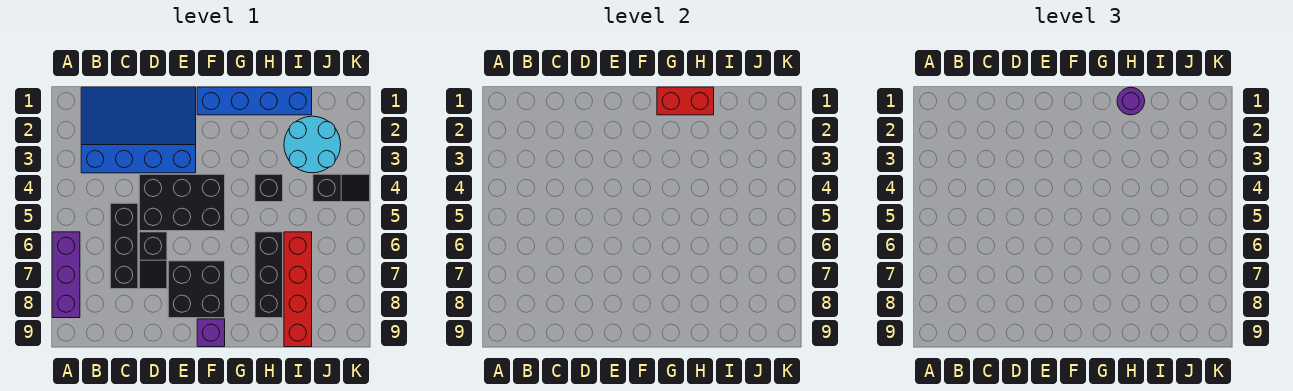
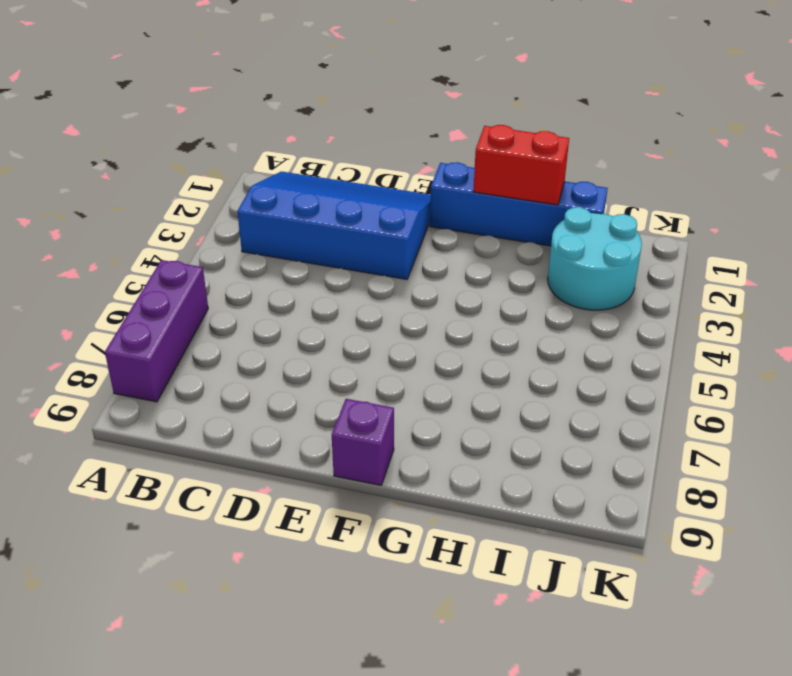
none -> black 1x3 brick [110,203,138,289]
none -> black 2x3 brick [139,174,225,231]
none -> black 1x2 slope [139,232,167,289]

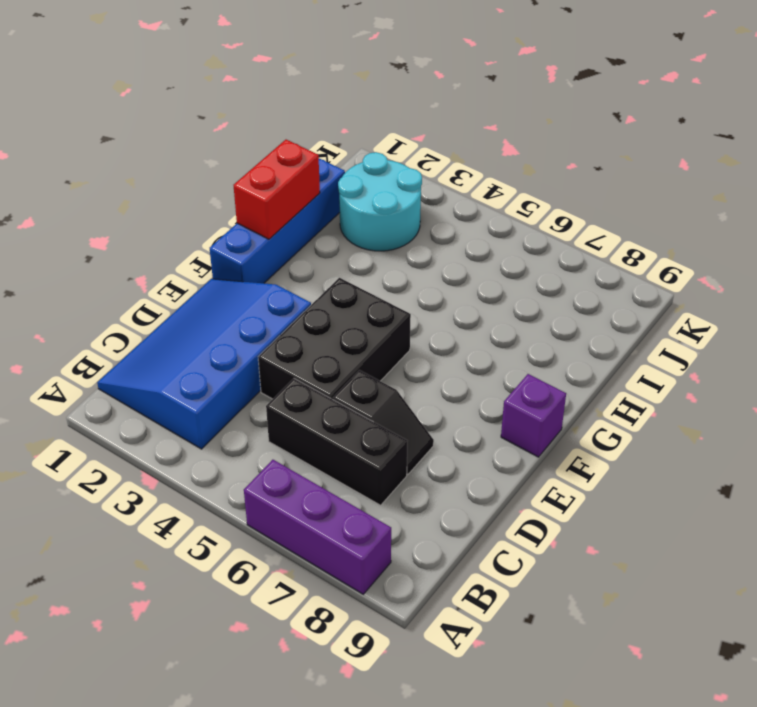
none -> black 2x2 brick [168,261,225,318]
none -> black 1x1 brick [255,174,283,202]
none -> black 1x3 brick [255,232,283,318]

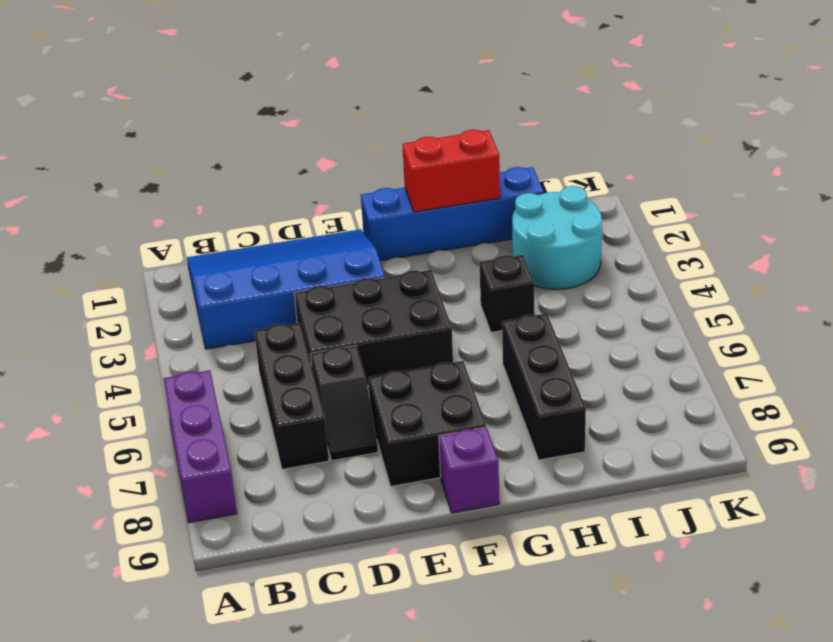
none -> red 1x4 brick [284,232,312,347]
none -> black 1x2 slope [313,174,370,202]
none -> purple 1x1 round brick [1117,87,1145,115]

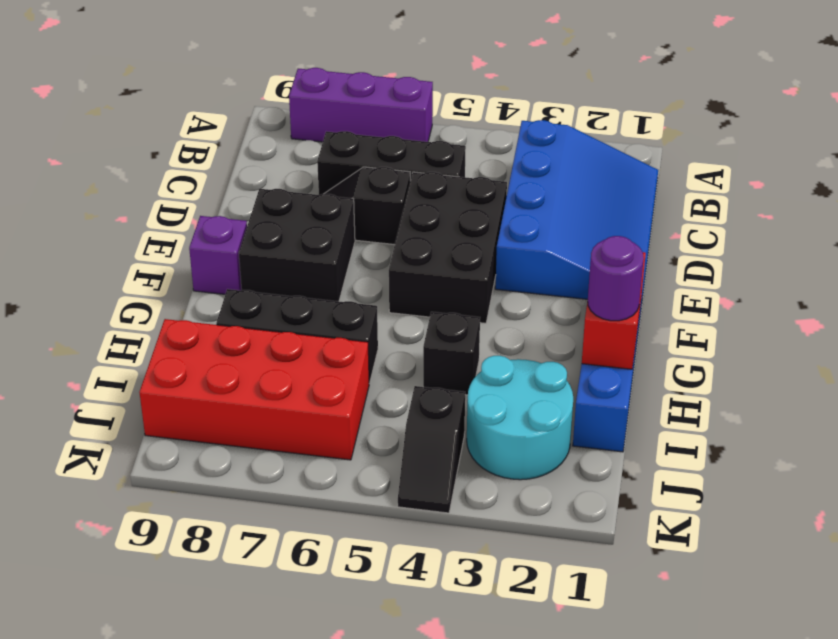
red 2x4 brick [139,319,369,460] -> red 1x4 brick [284,232,312,347]

